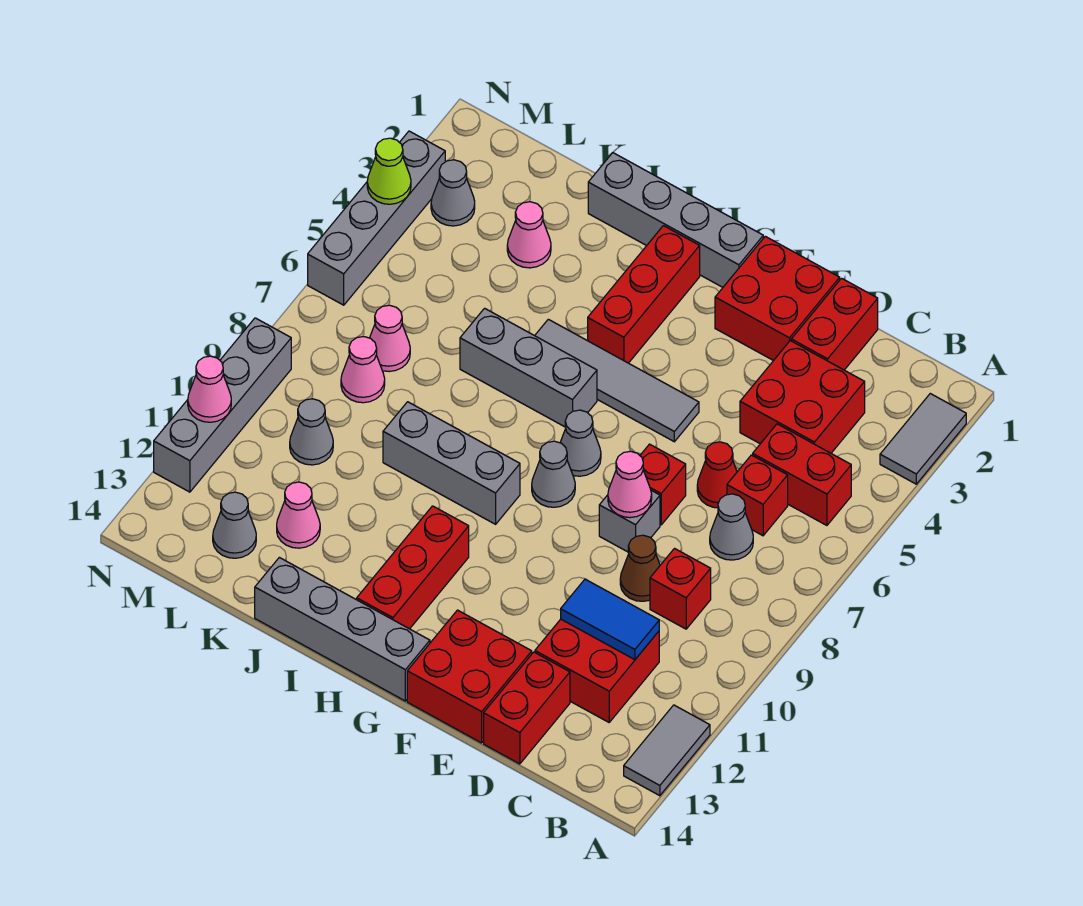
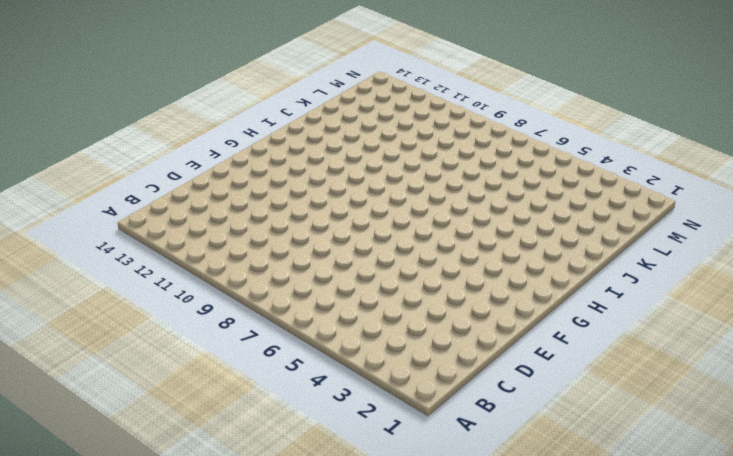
none -> grey 1x2 tile [880,394,966,484]
none -> grey 1x2 tile [624,705,710,796]
none -> red 1x2 brick [753,424,851,525]
none -> red 2x2 brick [740,341,865,453]

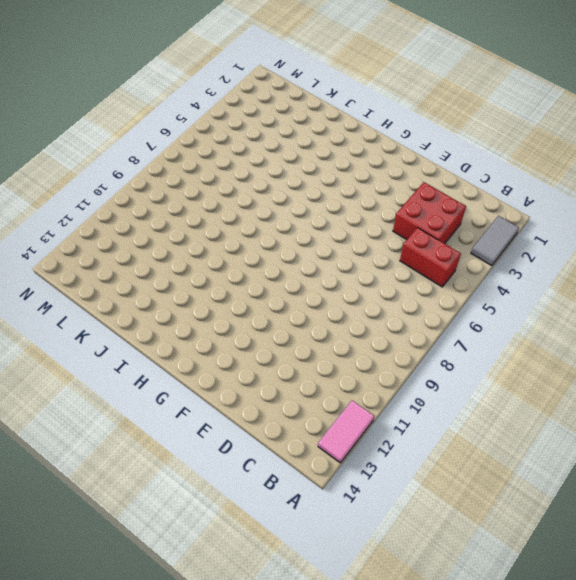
pink 1x2 tile [318,401,374,463] -> grey 1x2 tile [624,705,710,796]
none -> red 1x1 brick [727,455,788,536]
none -> grey 1x1 cone [710,494,753,560]
none -> red 1x1 brick [650,549,711,629]
none -> red 2x2 brick [535,619,659,722]

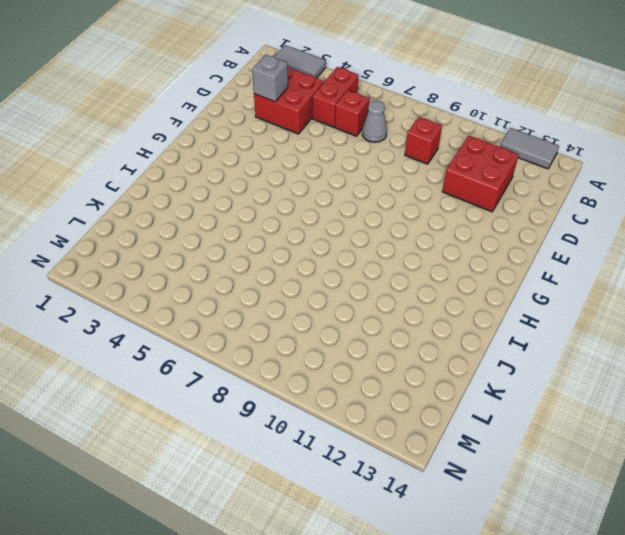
grey 1x1 brick [252,54,288,102] -> grey 1x1 brick moved to [599,490,660,552]
none -> red 1x2 brick [791,278,878,370]
none -> red 1x1 cone [697,442,737,508]
none -> brown 1x1 cone [620,535,660,601]
none -> red 1x2 brick [484,652,570,764]

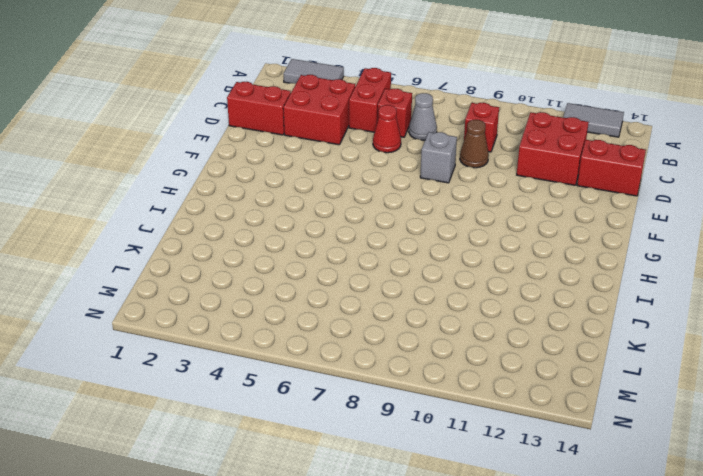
none -> red 2x2 brick [715,236,840,361]
none -> red 1x1 brick [640,444,686,525]
none -> red 2x2 brick [407,610,532,743]
none -> grey 1x4 tile [535,319,699,442]

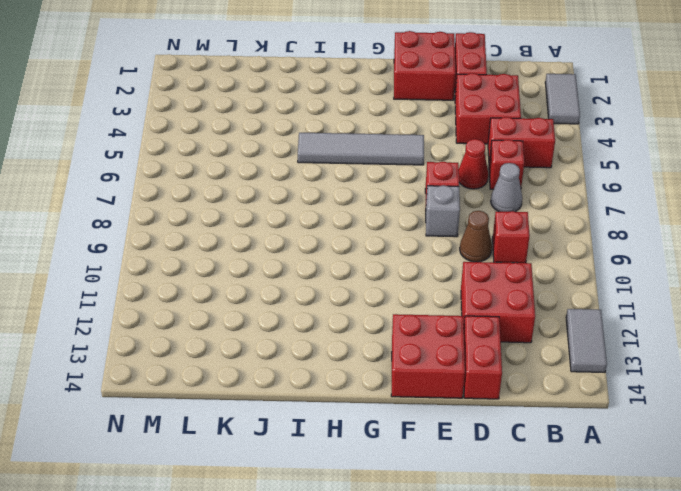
none -> grey 1x4 brick [588,153,763,287]
none -> grey 1x1 cone [560,410,601,476]
none -> grey 1x1 cone [532,441,575,507]
none -> grey 1x4 brick [255,557,430,701]

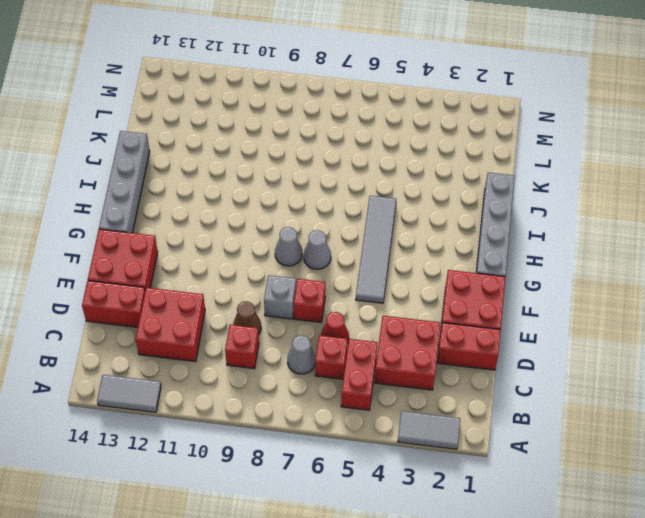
none -> red 1x3 brick [588,226,700,363]
none -> grey 1x3 brick [460,308,597,427]
none -> grey 1x3 brick [383,402,520,524]
none -> red 1x3 brick [357,506,469,629]

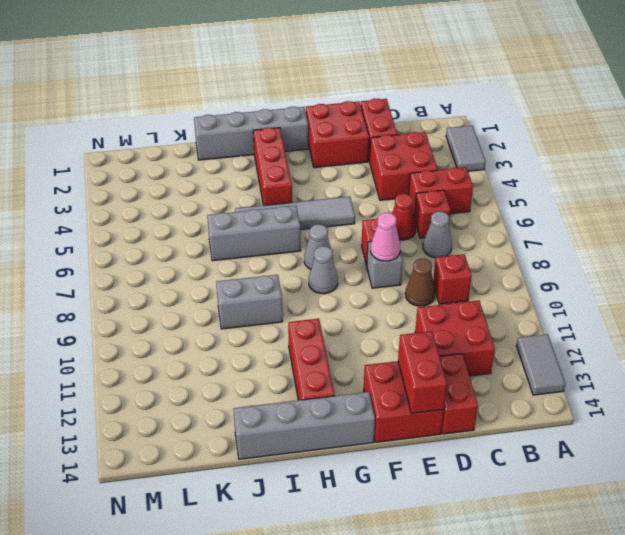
red 1x2 brick [398,331,447,413] -> none
grey 1x2 brick [216,275,283,329] -> grey 1x3 brick [383,402,520,524]
none -> pink 1x1 cone [507,202,551,268]
none -> pink 1x1 cone [277,482,320,548]
none -> pink 1x1 cone [370,305,410,372]
none -> pink 1x1 cone [341,337,385,403]

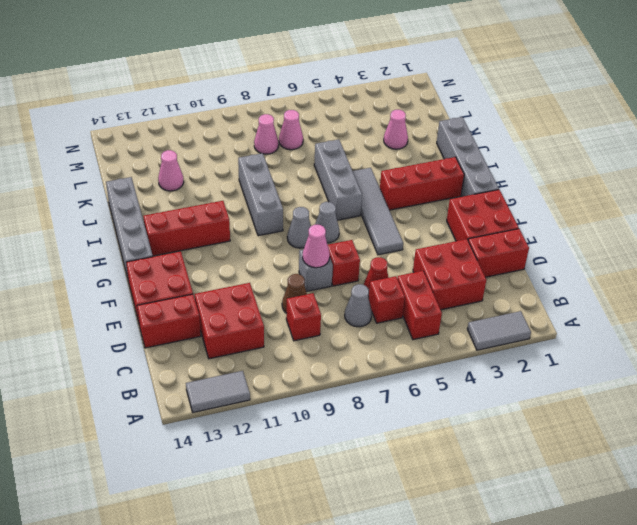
none -> grey 1x1 cone [290,399,333,465]
none -> grey 1x1 cone [213,492,256,558]
none -> grey 1x1 cone [431,160,475,226]
none -> grey 1x4 brick [308,131,445,305]

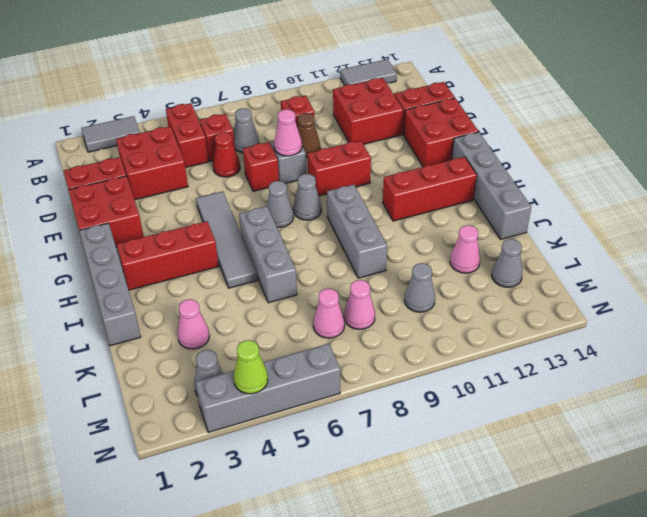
red 1x2 brick [307,140,371,196] -> none
none -> grey 1x4 brick [154,318,291,492]
none -> blue 1x2 tile [561,579,659,660]
none -> pink 1x1 cone [188,356,231,422]

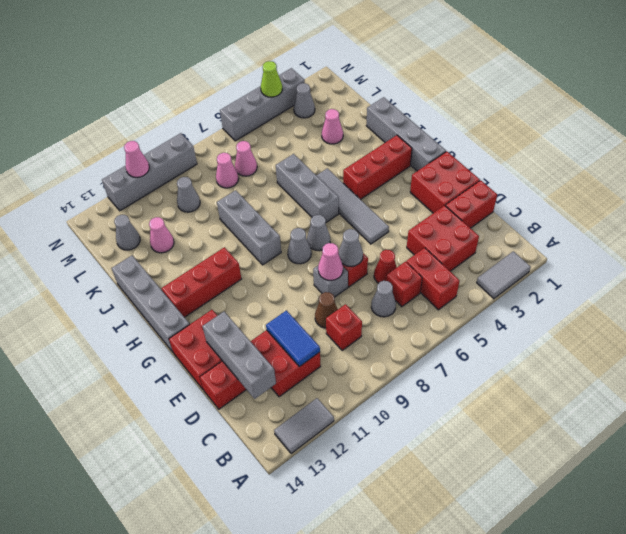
grey 1x3 brick [203,312,276,399] -> none
grey 1x1 cone [338,229,363,266] -> none

